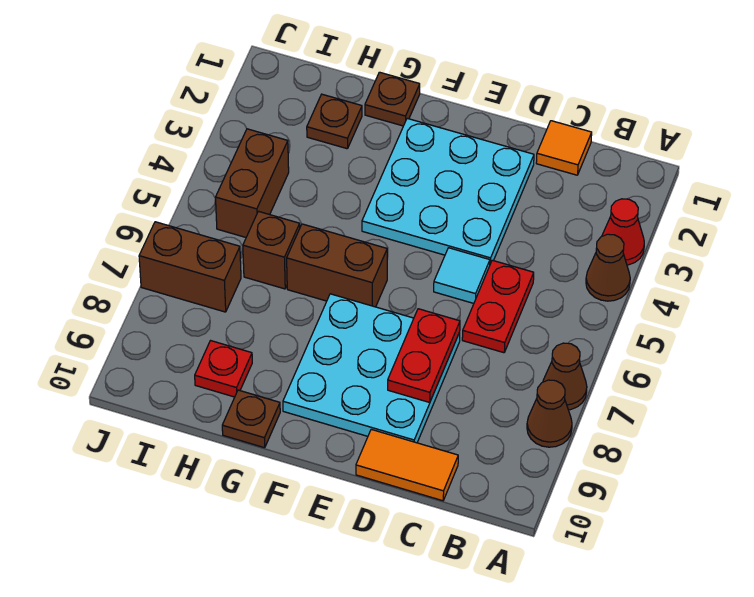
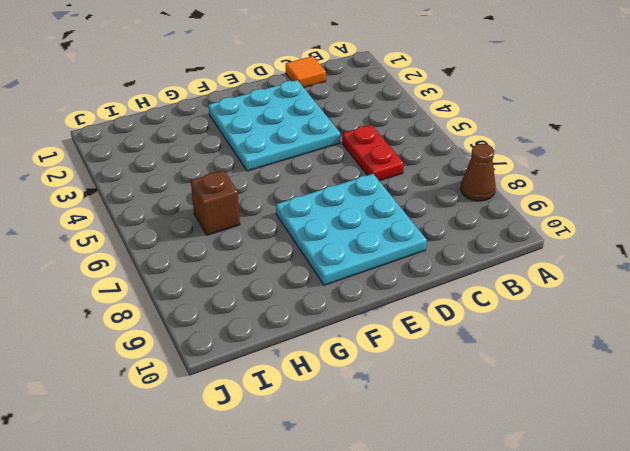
none -> red 1x1 cone [602,199,644,265]
none -> brown 1x1 cone [586,234,630,301]
none -> brown 1x1 cone [543,343,587,410]

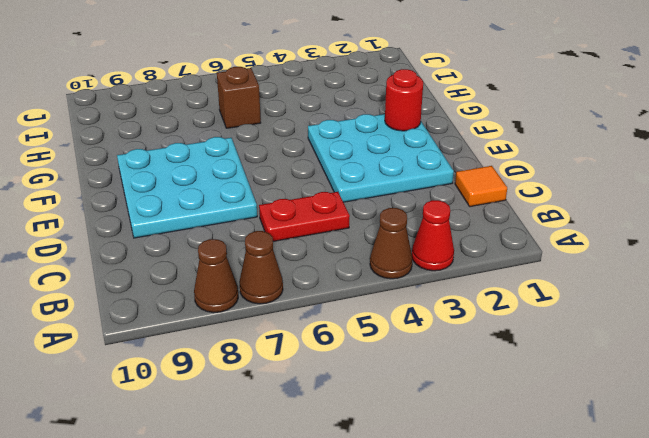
red 1x1 round brick [385,69,423,131] -> none
none -> orange 1x2 tile [356,429,458,501]
none -> cyan 1x1 tile [434,248,490,303]
none -> brown 1x2 brick [287,224,387,307]

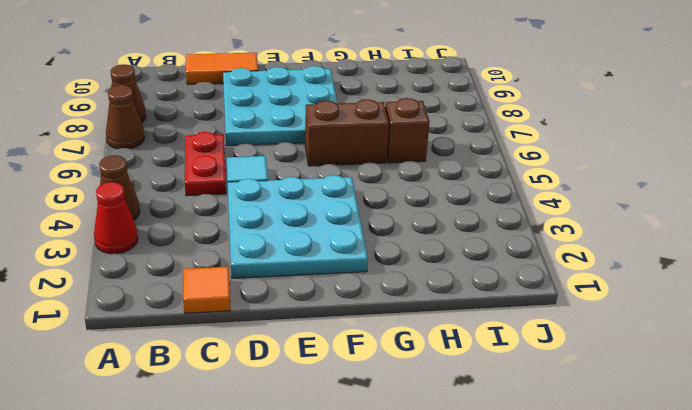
none -> brown 1x1 plate [365,72,420,126]
none -> brown 1x1 plate [222,390,280,448]
none -> brown 1x1 plate [307,94,362,149]

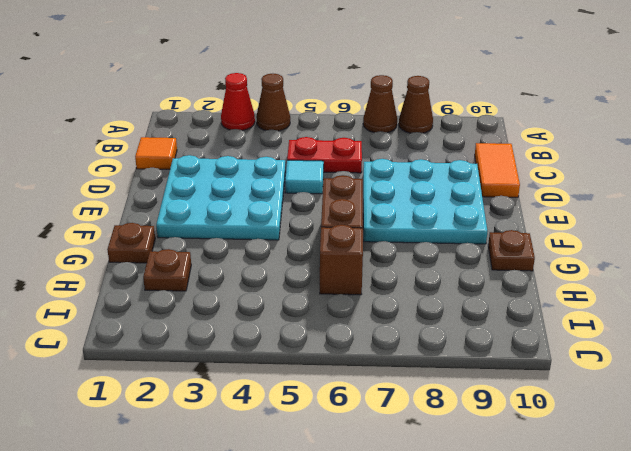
none -> red 1x1 plate [195,341,252,397]
none -> brown 1x2 brick [216,129,289,237]
none -> brown 1x2 brick [139,222,241,312]

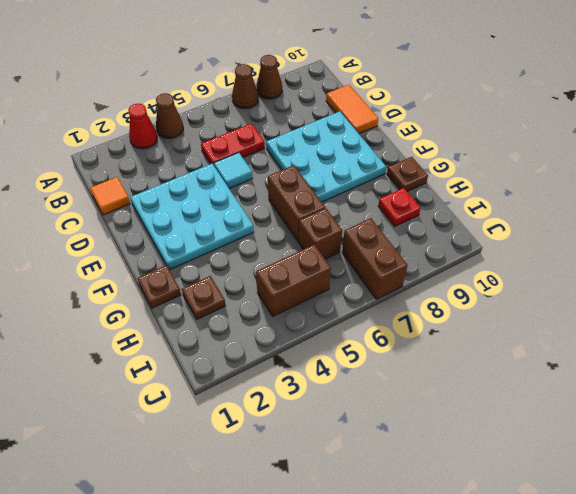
none -> red 1x2 plate [388,309,460,403]

